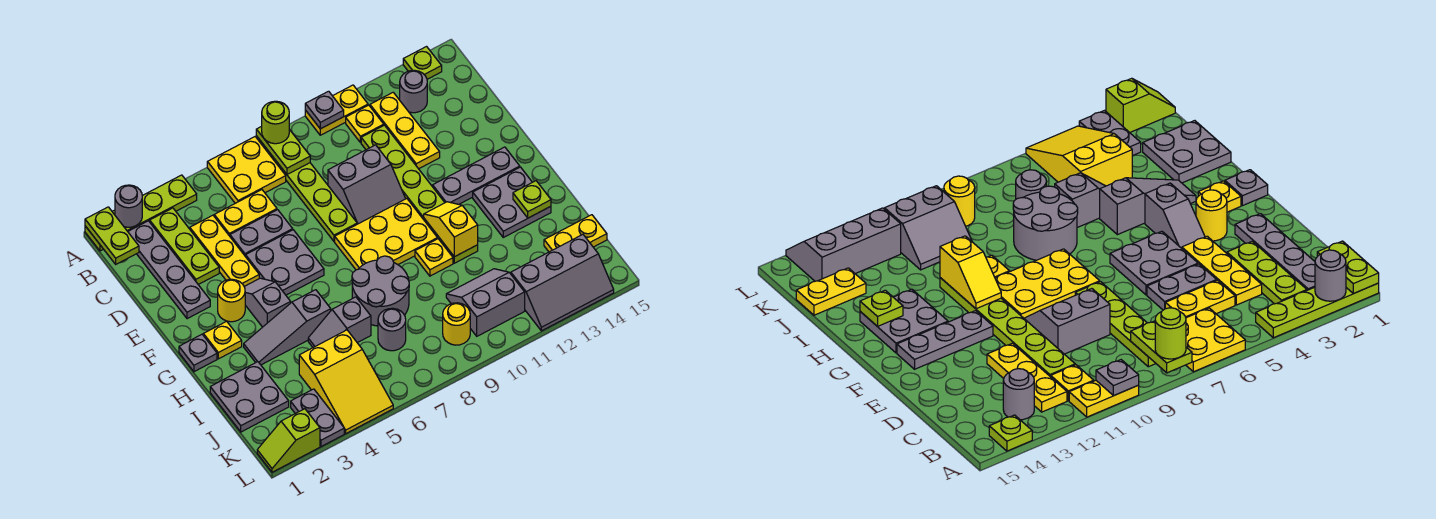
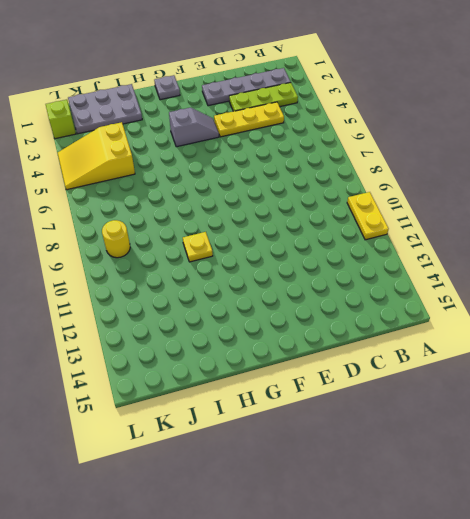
grey 2x3 plate [68,84,142,134] -> grey 2x2 plate [210,362,289,432]
none -> lime 1x4 plate [85,175,197,251]
none -> yellow 2x2 plate [207,137,286,203]
none -> lime 1x1 plate [403,47,442,79]
none -> lime 1x4 plate [272,156,357,241]

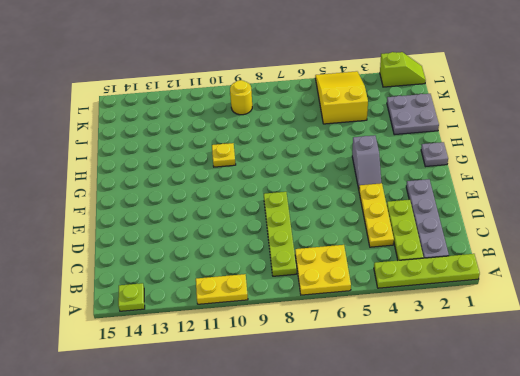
none -> yellow 1x1 plate [346,105,384,143]
none -> yellow 1x3 plate [370,92,440,169]
none -> grey 1x1 round brick [400,70,427,113]
none -> yellow 1x2 plate [214,190,277,236]

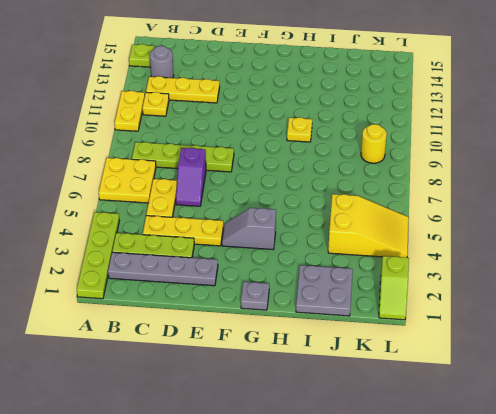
purple 1x2 slope [176,148,206,206] -> grey 1x2 plate [230,210,293,257]
none -> lime 1x6 plate [361,125,478,263]
none -> grey 2x2 slope [328,145,406,224]
none -> grey 2x2 plate [246,230,324,295]
none -> yellow 1x1 round brick [218,279,245,322]

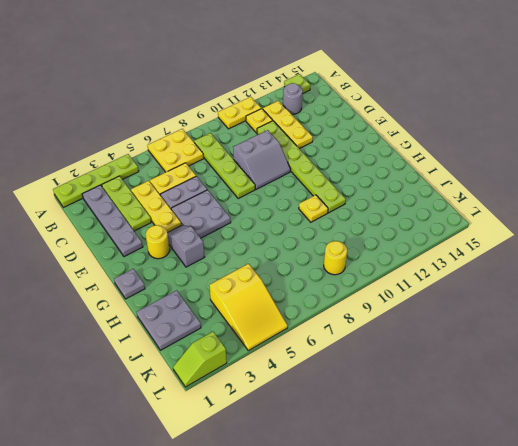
none -> yellow 2x3 plate [335,199,437,270]
none -> grey 1x3 plate [433,147,520,204]
none -> yellow 1x1 plate [203,321,242,359]
none -> grey 2x2 plate [473,167,551,237]

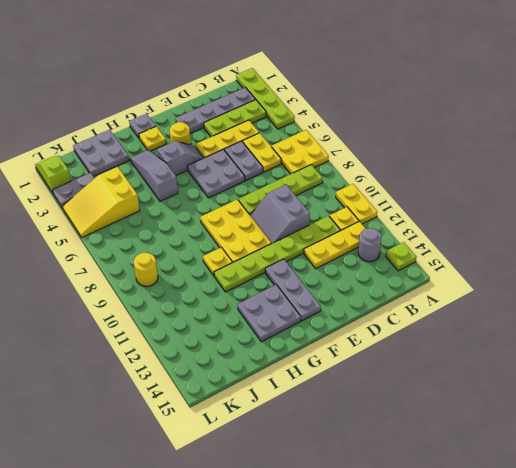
none -> grey 2x2 round brick [352,256,409,326]
none -> grey 1x2 slope [308,297,371,347]
none -> grey 1x1 round brick [378,308,406,351]
none -> grey 2x2 slope [446,269,525,336]

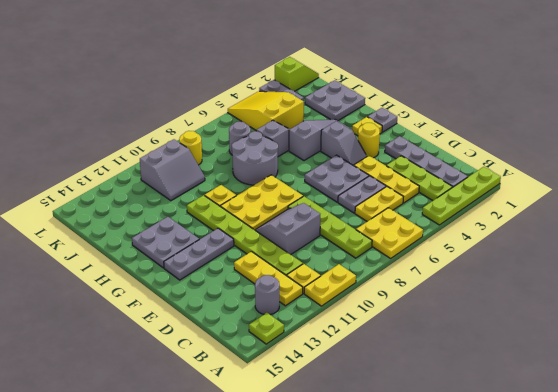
none -> yellow 1x2 plate [544,215,607,252]
none -> grey 2x3 slope [511,235,614,331]
none -> lime 1x2 plate [85,207,139,264]
none -> grey 1x1 round brick [115,185,142,227]

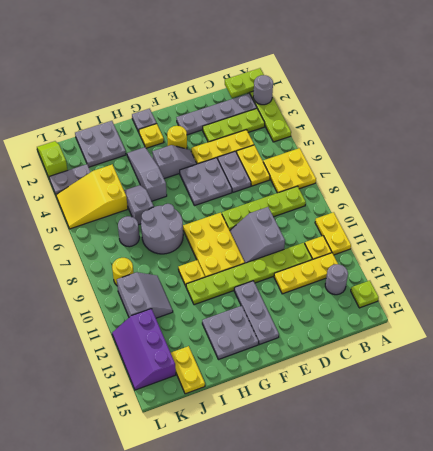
purple 2x3 slope [112,309,176,390] -> grey 2x3 slope [511,235,614,331]
none -> lime 1x2 plate [256,126,310,174]
none -> grey 1x1 plate [305,91,344,129]
none -> yellow 1x2 slope [424,202,478,257]
none -> lime 1x1 plate [513,181,551,218]

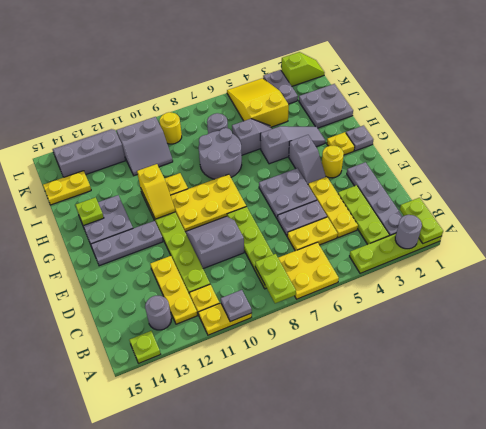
none -> lime 1x1 round brick [262,101,289,144]

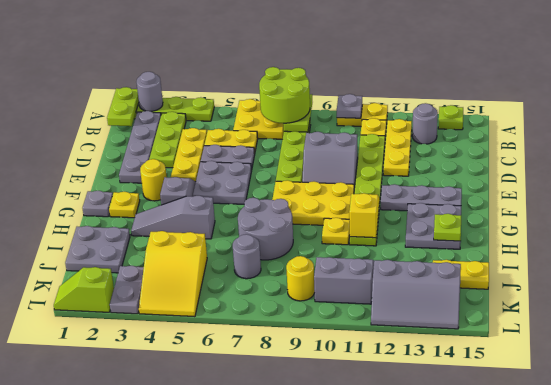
lime 2x2 round brick [259,67,310,124] -> lime 1x1 round brick [262,101,289,144]
none -> grey 1x2 slope [308,297,371,347]

